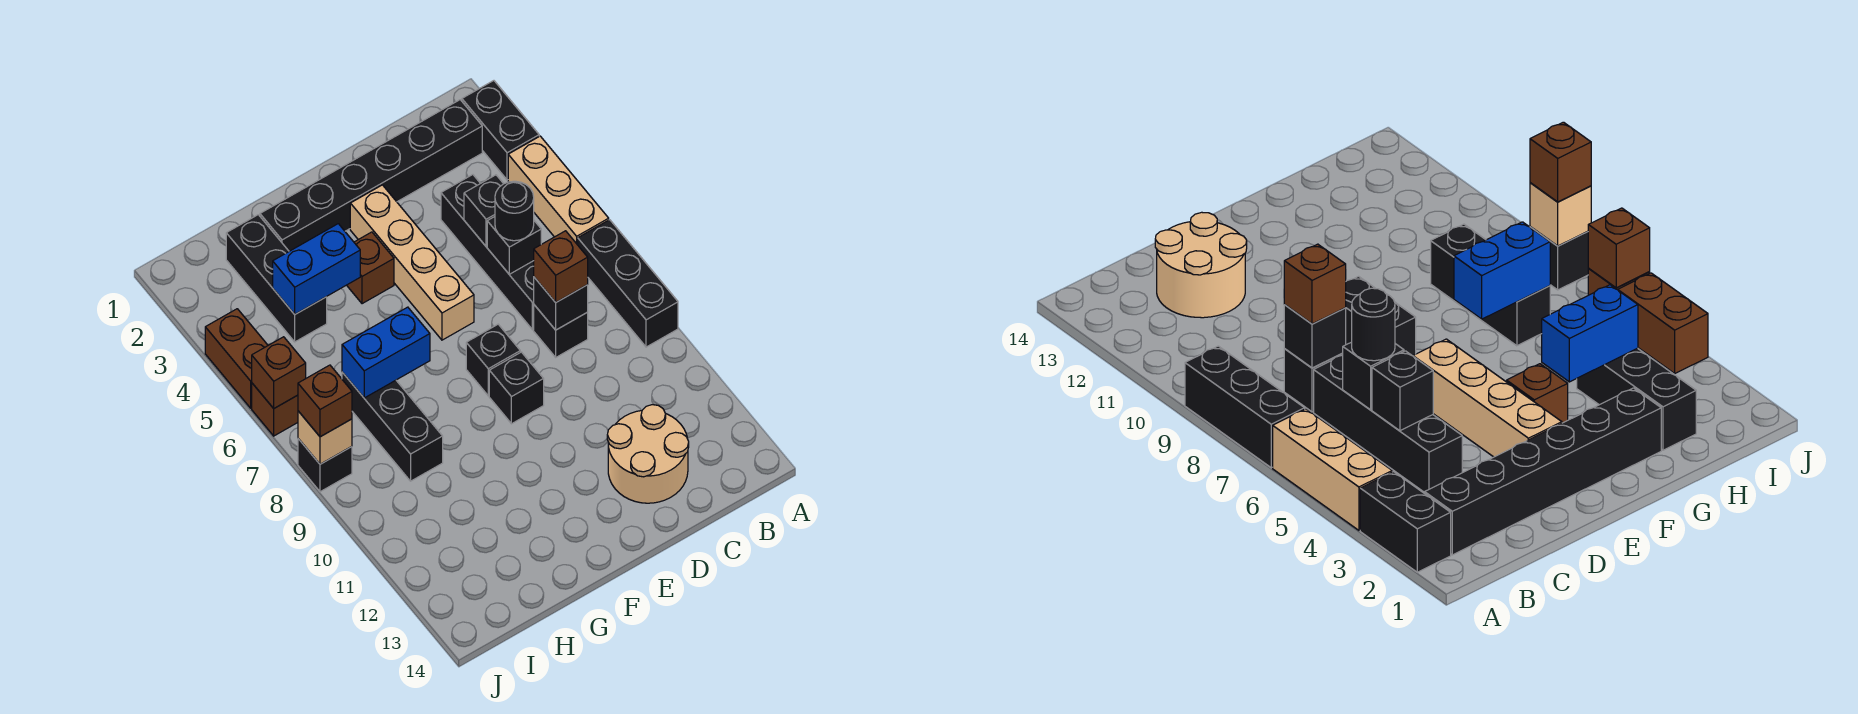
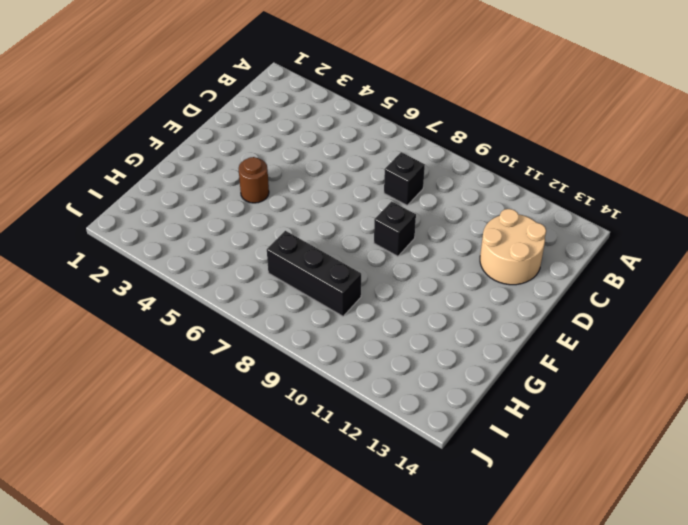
brown 1x1 round brick [239,157,269,203] -> brown 1x1 brick [347,232,394,304]
none -> black 1x2 brick [462,81,539,180]
none -> tan 1x3 brick [508,136,609,245]
none -> black 1x3 brick [578,220,678,347]

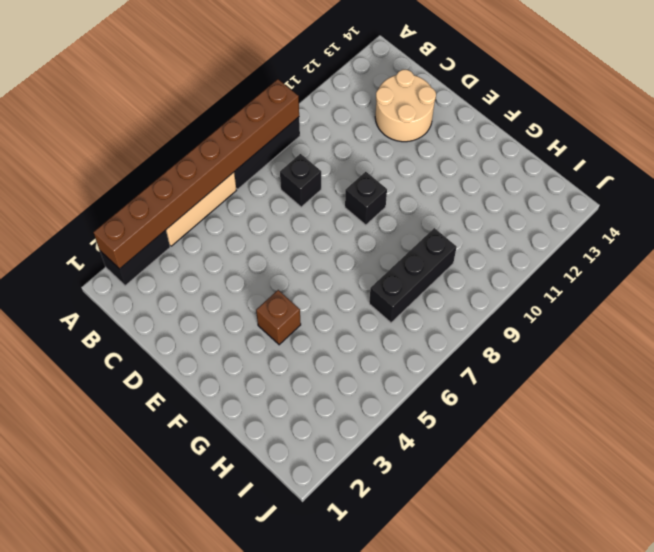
brown 1x8 brick [94,79,299,269] -> none
none -> black 1x6 brick [260,100,482,251]
none -> black 1x4 brick [441,175,534,330]
none -> tan 1x4 brick [350,185,474,340]

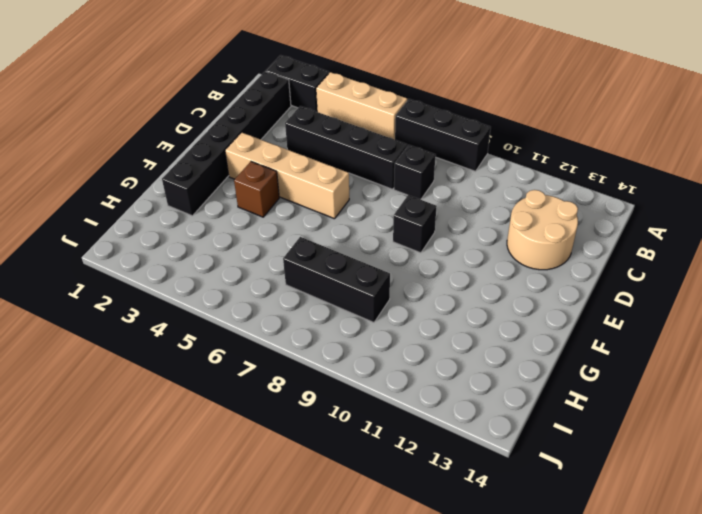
none -> black 1x1 brick [466,324,520,396]
none -> black 1x3 brick [226,215,327,342]
none -> brown 1x2 brick [205,309,268,408]

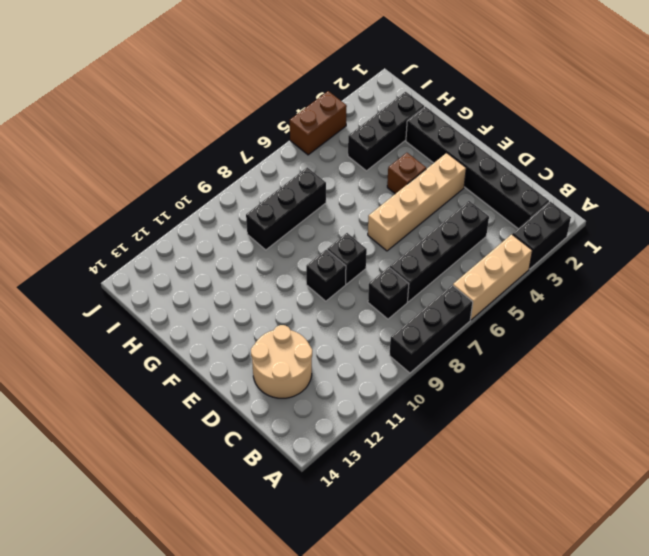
none -> brown 1x1 brick [252,383,298,436]
none -> black 1x1 brick [298,439,352,492]
none -> black 1x1 brick [464,175,503,246]

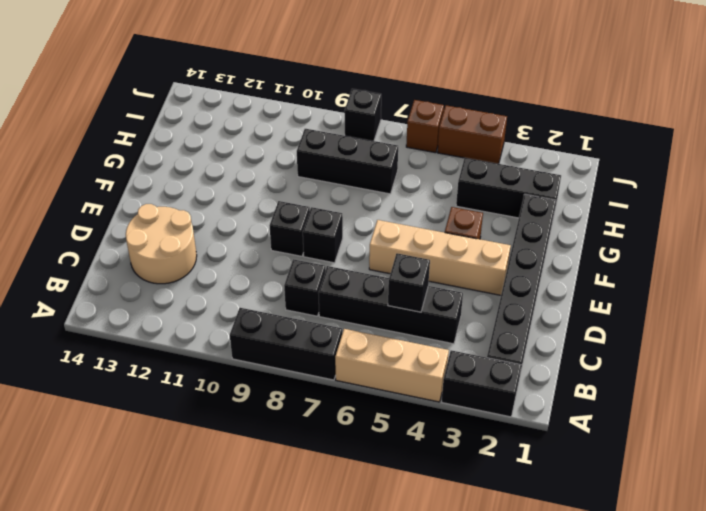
none -> black 1x1 brick [487,217,541,274]
none -> black 1x1 brick [534,277,588,330]
none -> blue 1x2 brick [273,224,360,314]

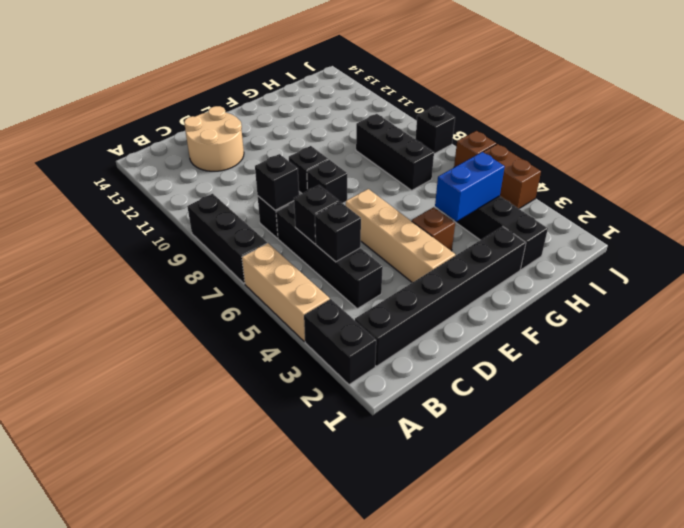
none -> blue 1x2 brick [342,307,430,398]
none -> brown 1x1 brick [252,337,306,408]
none -> tan 1x1 brick [298,411,352,464]

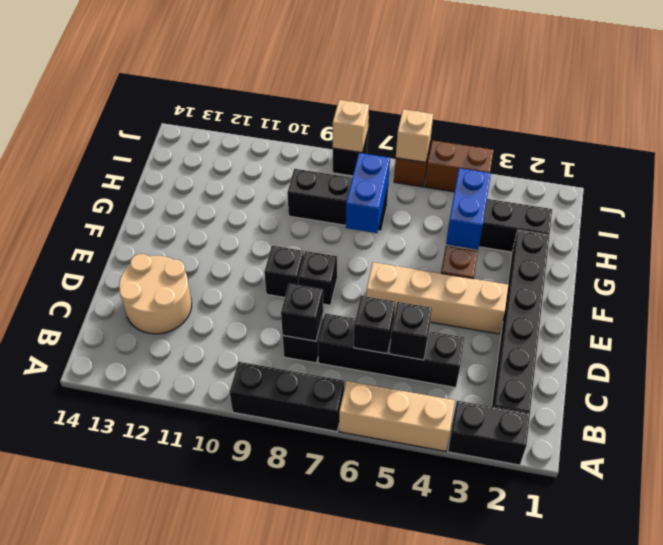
tan 1x1 brick [396,109,433,162] -> brown 1x1 brick [252,337,306,408]
none -> black 1x1 round brick [495,181,534,241]
none -> brown 1x1 brick [534,231,588,302]
none -> brown 1x1 brick [298,365,352,437]

